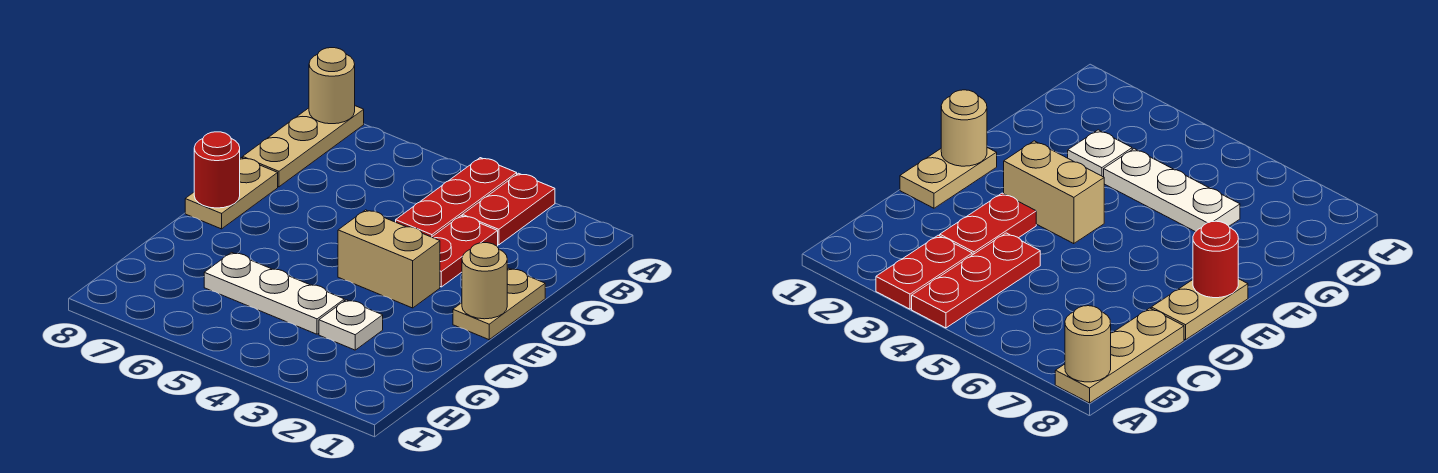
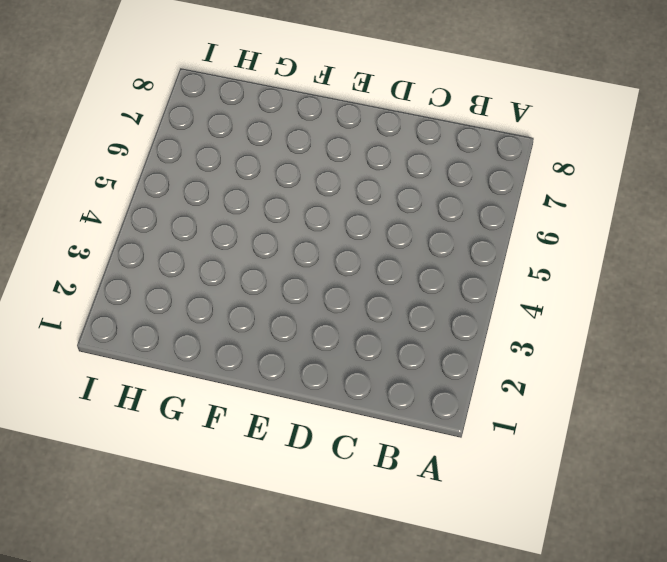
none -> red 1x2 plate [462,173,555,245]
none -> red 1x3 plate [396,158,517,237]
none -> tan 1x3 plate [243,106,364,187]

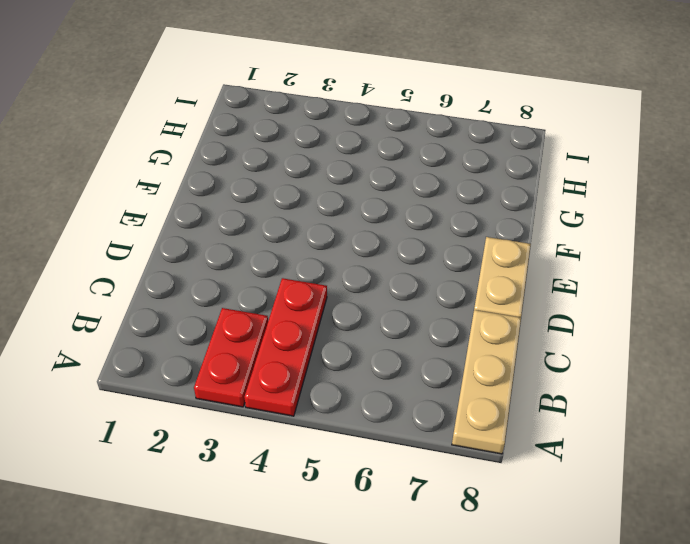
none -> red 1x2 plate [432,216,498,287]
none -> tan 1x2 plate [453,268,545,340]
none -> tan 1x2 brick [338,210,440,308]

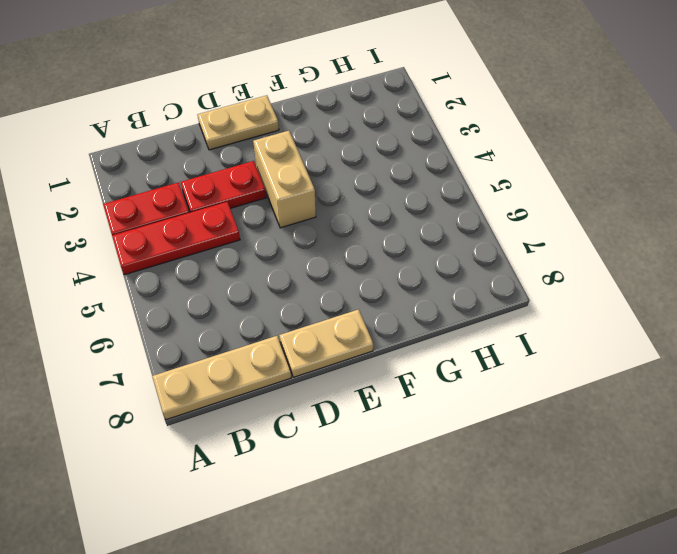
none -> white 1x1 plate [319,300,383,350]
none -> white 1x3 plate [204,252,344,334]
none -> tan 1x1 round brick [309,48,355,124]

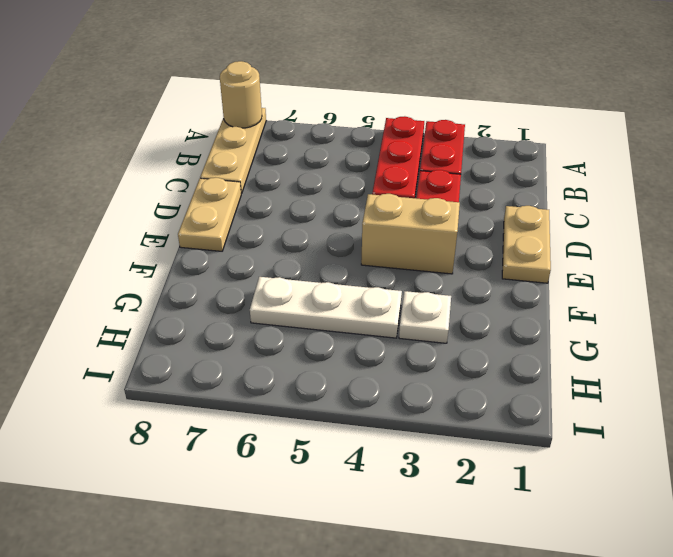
none -> tan 1x1 round brick [462,243,507,319]
none -> red 1x1 round brick [194,132,240,208]

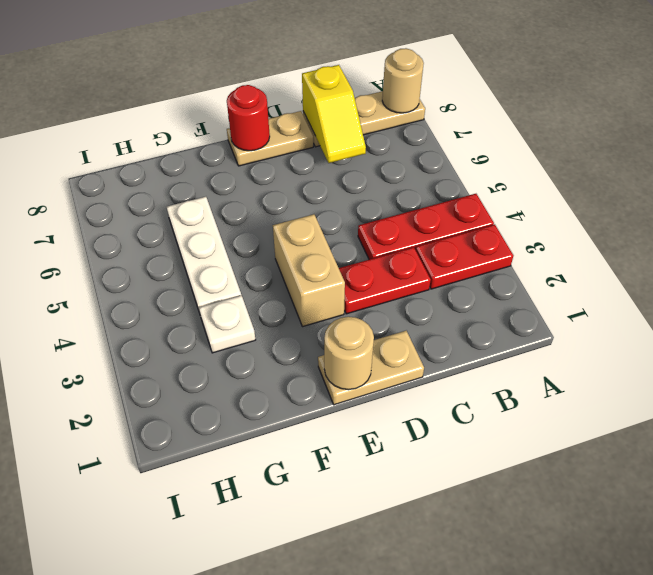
yellow 1x2 slope [302,65,366,163] -> none

